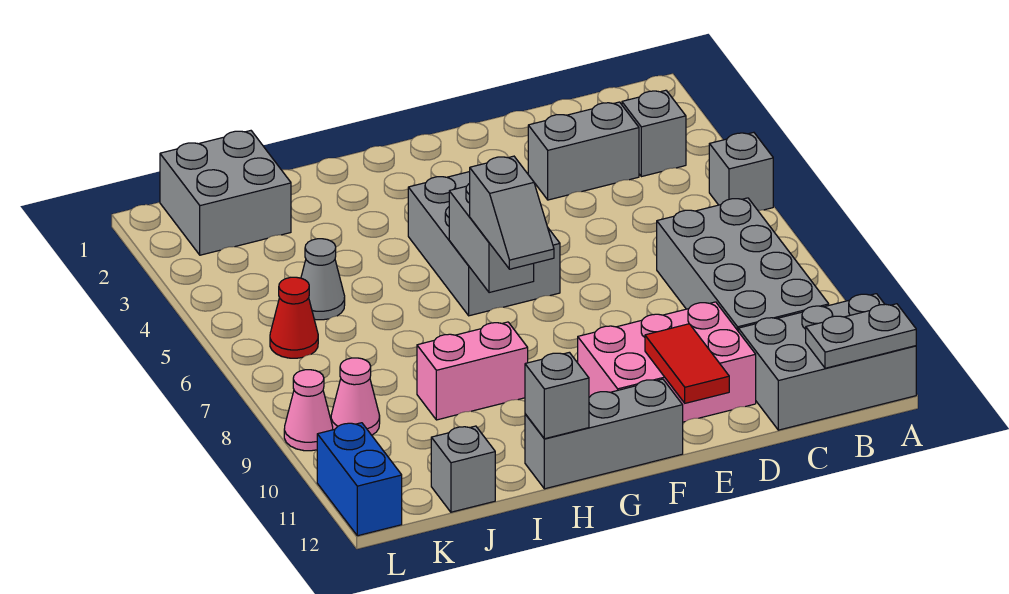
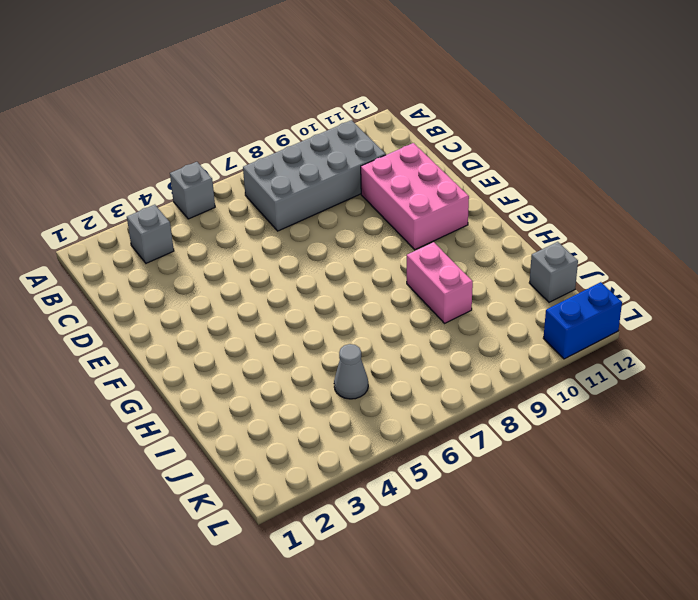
none -> grey 2x3 brick [738,294,916,430]
none -> grey 1x2 brick [528,102,639,200]
none -> grey 2x3 brick [408,172,560,316]

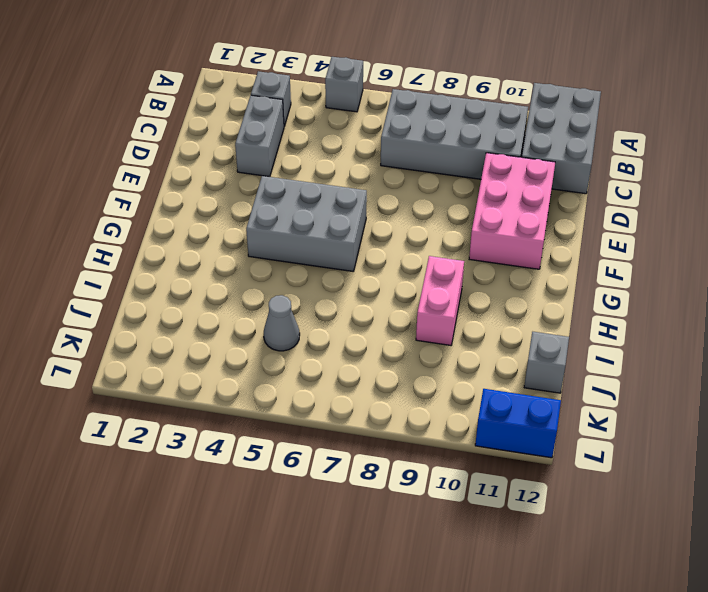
none -> grey 1x3 brick [525,379,683,489]
none -> grey 2x2 brick [160,131,291,255]
none -> red 1x1 cone [270,277,318,358]

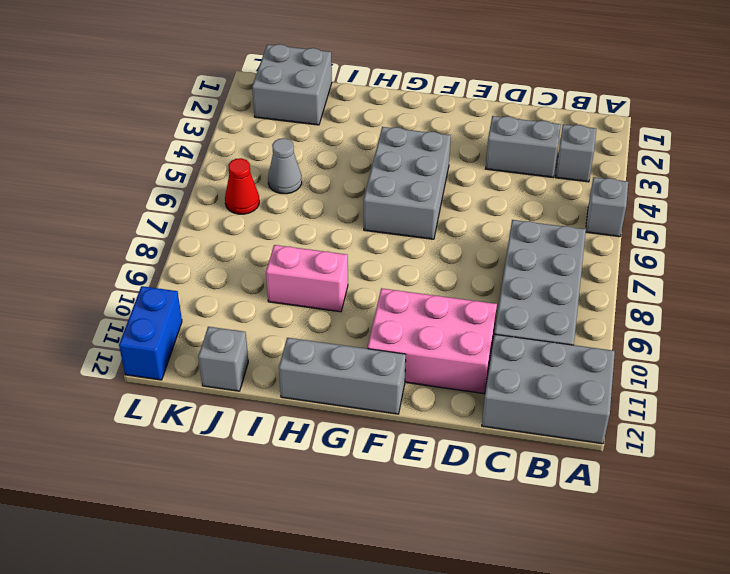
none -> pink 1x1 cone [331,358,380,435]
none -> pink 1x1 cone [284,370,333,451]
none -> grey 1x2 plate [806,304,916,368]

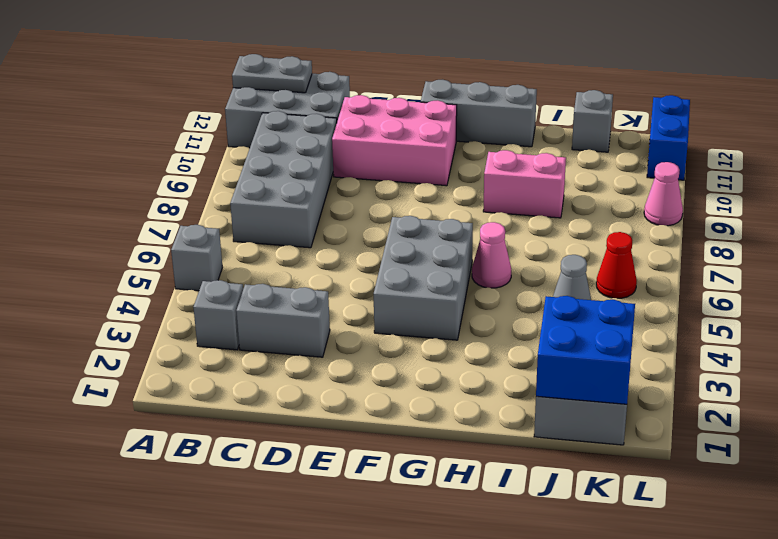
pink 1x1 cone [472,222,511,288] -> pink 1x1 cone moved to [331,358,380,435]
blue 2x2 brick [536,296,635,404] -> none
none -> red 1x2 tile [645,324,729,403]
none -> grey 1x2 brick [449,183,534,293]
none -> grey 1x1 brick [525,352,589,439]

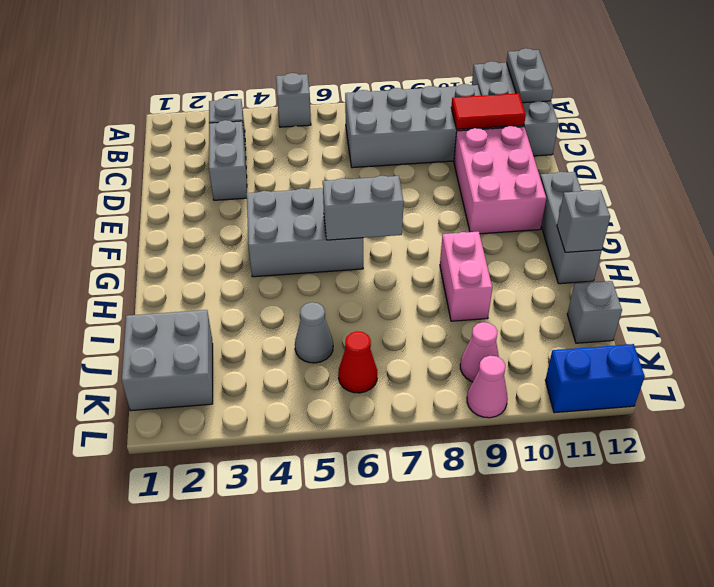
red 1x2 tile [451,93,526,129] -> red 1x2 tile moved to [645,324,729,403]
none -> grey 1x2 slope [470,156,554,269]

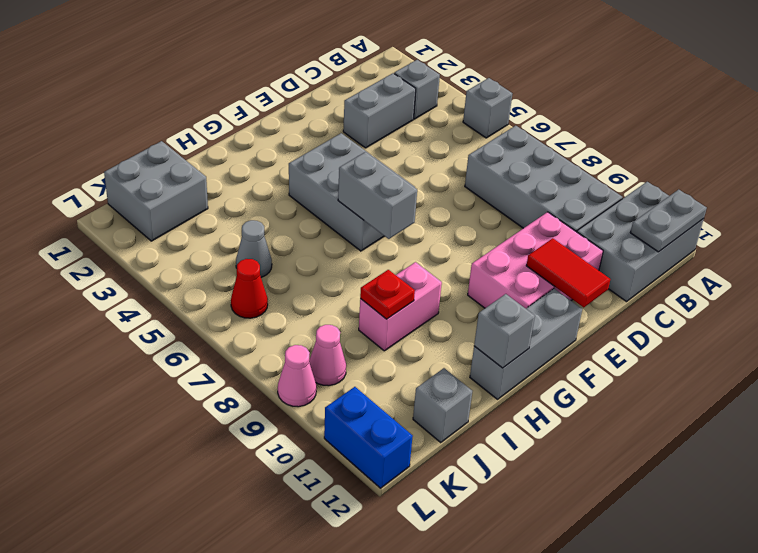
red 1x1 plate [360,270,415,319] -> none
none -> grey 1x2 slope [470,156,554,269]

